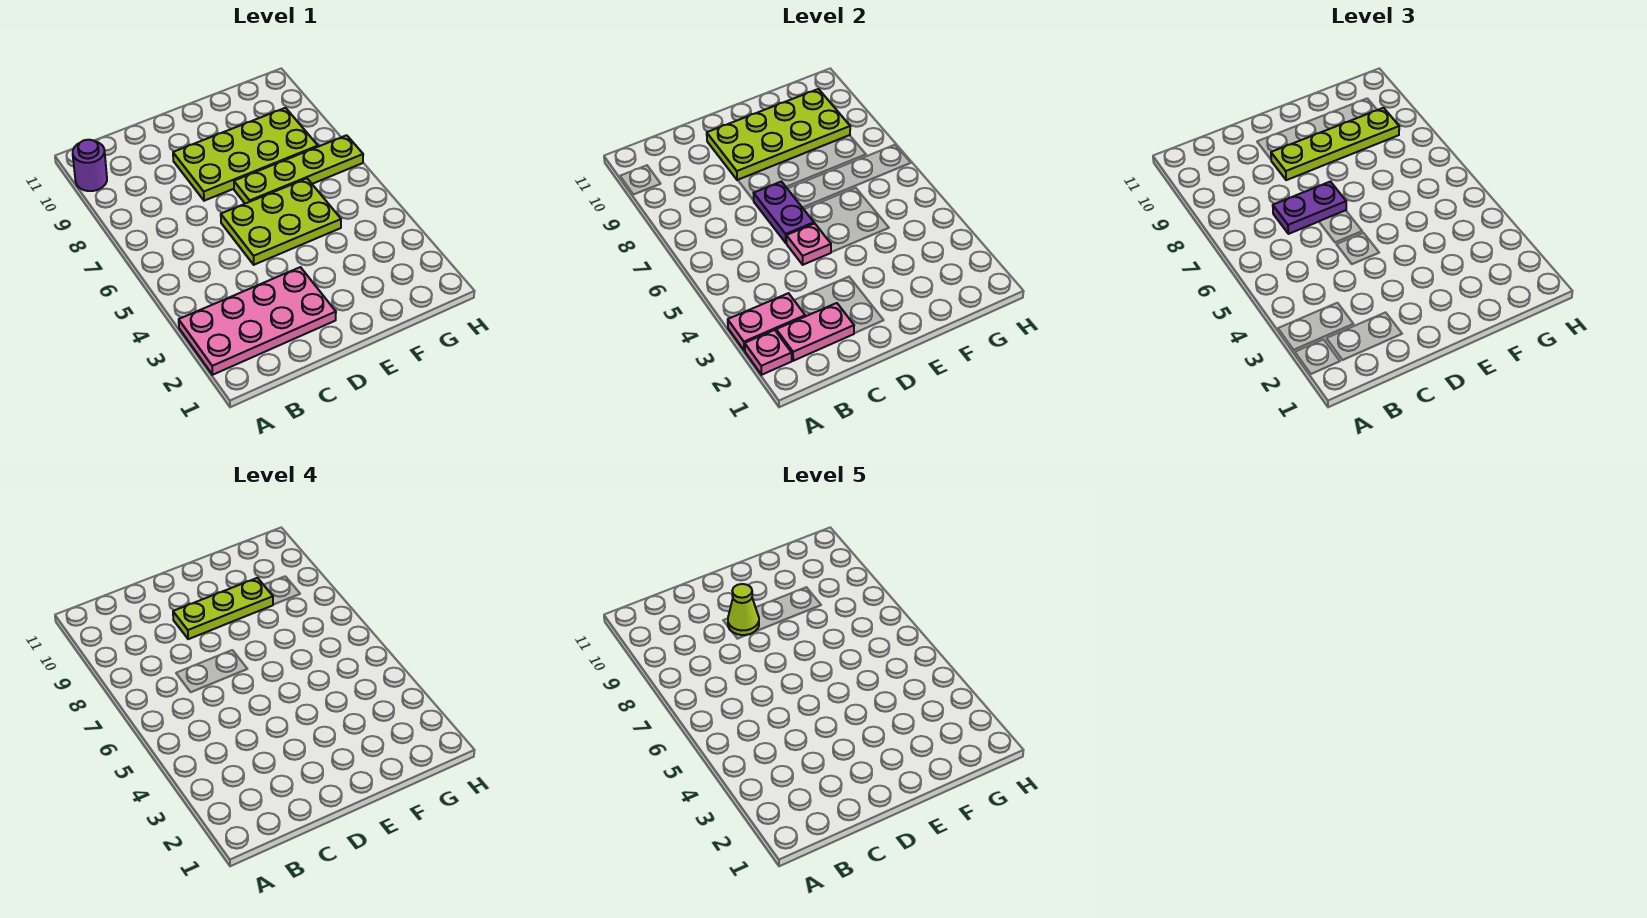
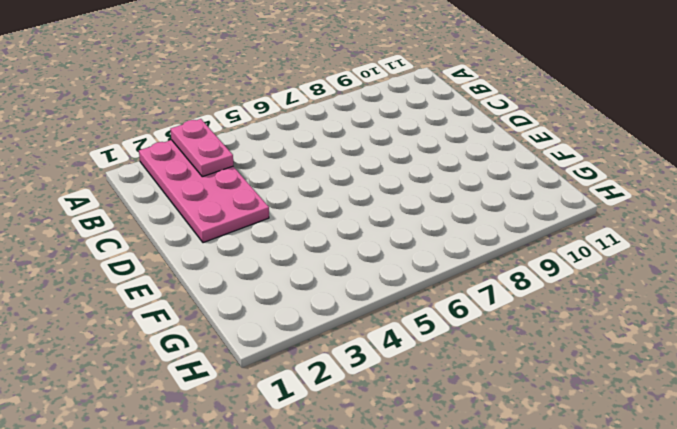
none -> purple 1x1 round brick [73,140,107,191]
none -> lime 2x3 plate [221,179,341,265]
none -> lime 2x4 plate [173,108,318,201]

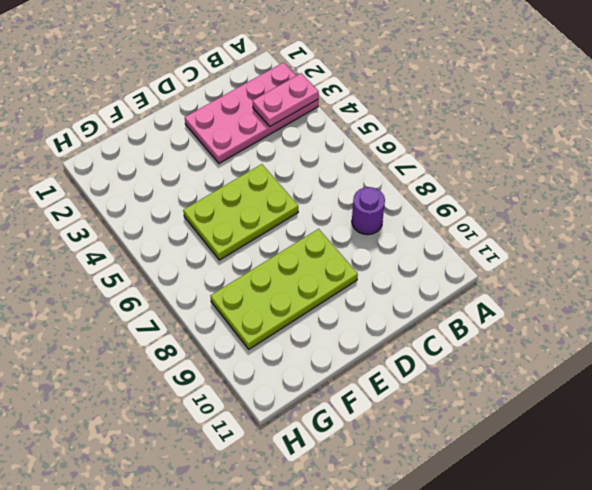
purple 1x1 round brick [352,187,385,235] -> purple 1x1 round brick moved to [73,140,107,191]
none -> lime 1x4 plate [234,135,363,204]
none -> pink 1x1 plate [745,330,792,375]
none -> pink 1x2 plate [776,303,854,361]

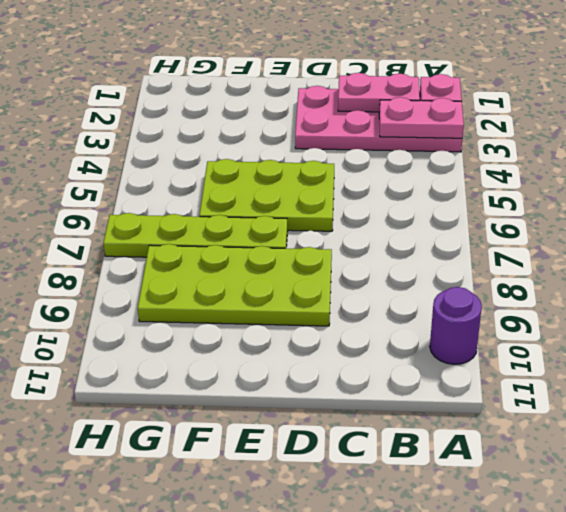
none -> pink 1x1 plate [786,223,831,265]
none -> purple 1x2 plate [754,182,814,243]
none -> lime 2x4 plate [707,89,850,180]

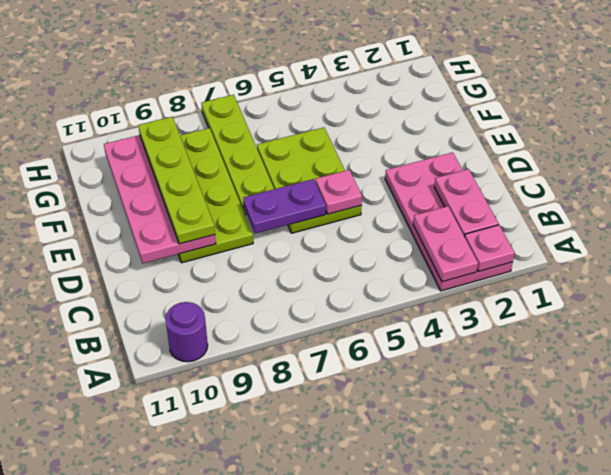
pink 2x4 plate [104,135,216,263] -> lime 2x4 plate [707,89,850,180]
none -> purple 1x2 plate [1273,182,1346,234]
none -> lime 1x3 plate [173,578,273,639]
none -> lime 1x1 cone [728,584,759,635]

